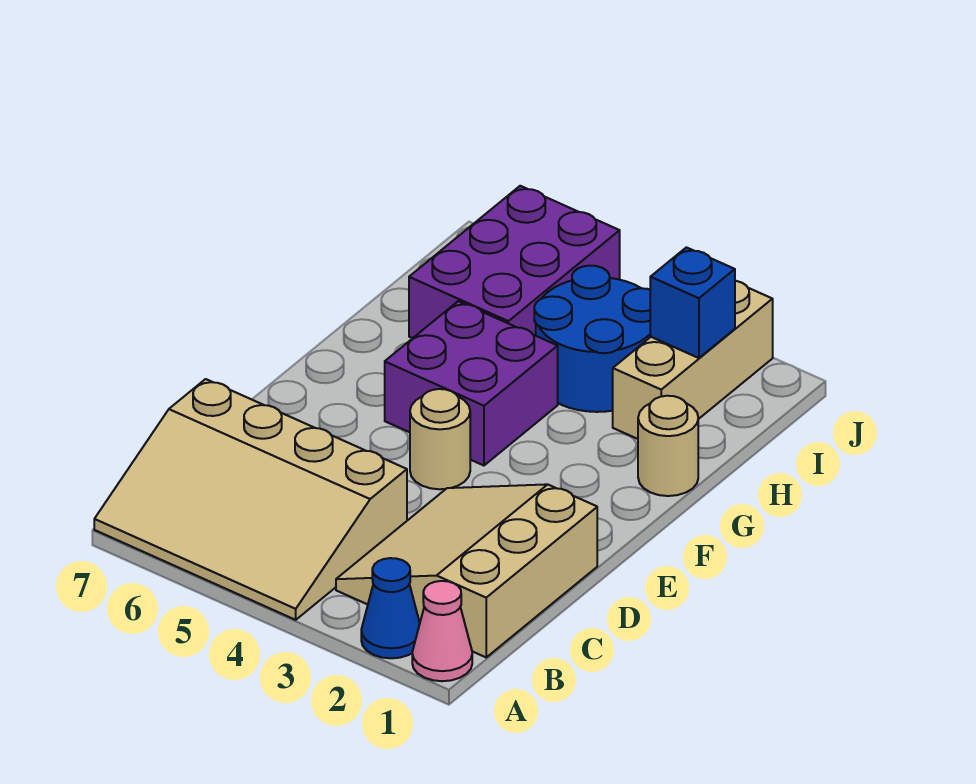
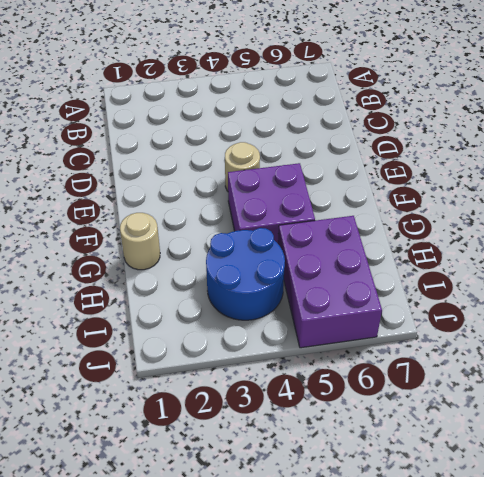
none -> pink 1x1 cone [412,581,472,681]
none -> blue 1x1 cone [361,558,420,658]

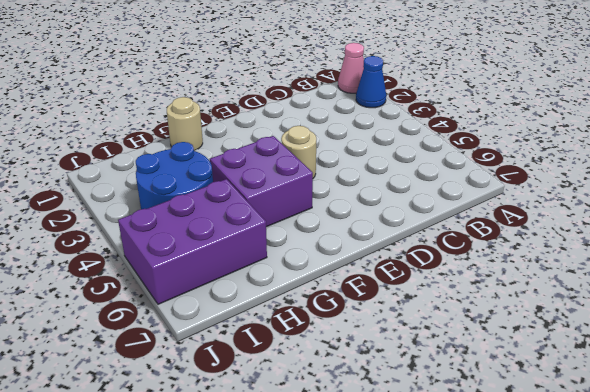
none -> tan 3x4 slope [94,379,407,620]
none -> tan 3x3 slope [336,484,597,657]

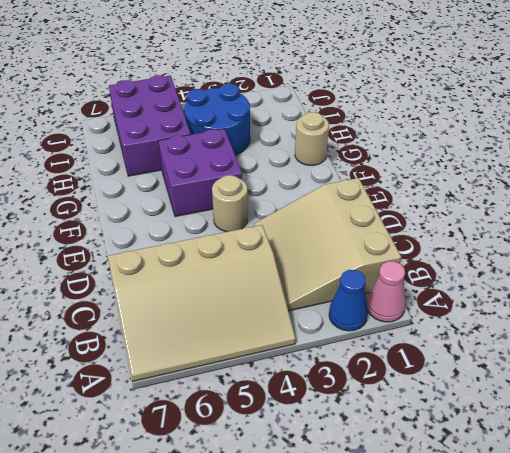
none -> tan 1x3 brick [613,281,773,439]
none -> blue 1x1 brick [650,247,735,358]

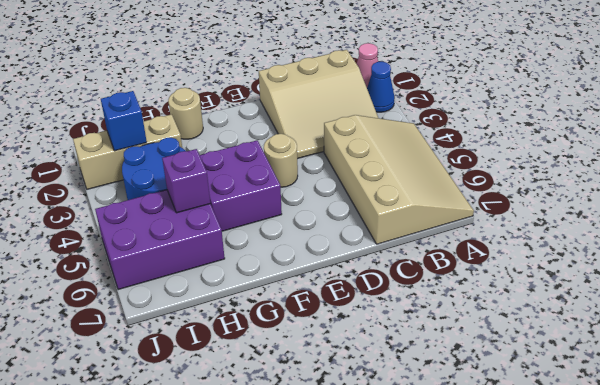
purple 1x1 brick [162,149,210,213] -> none

